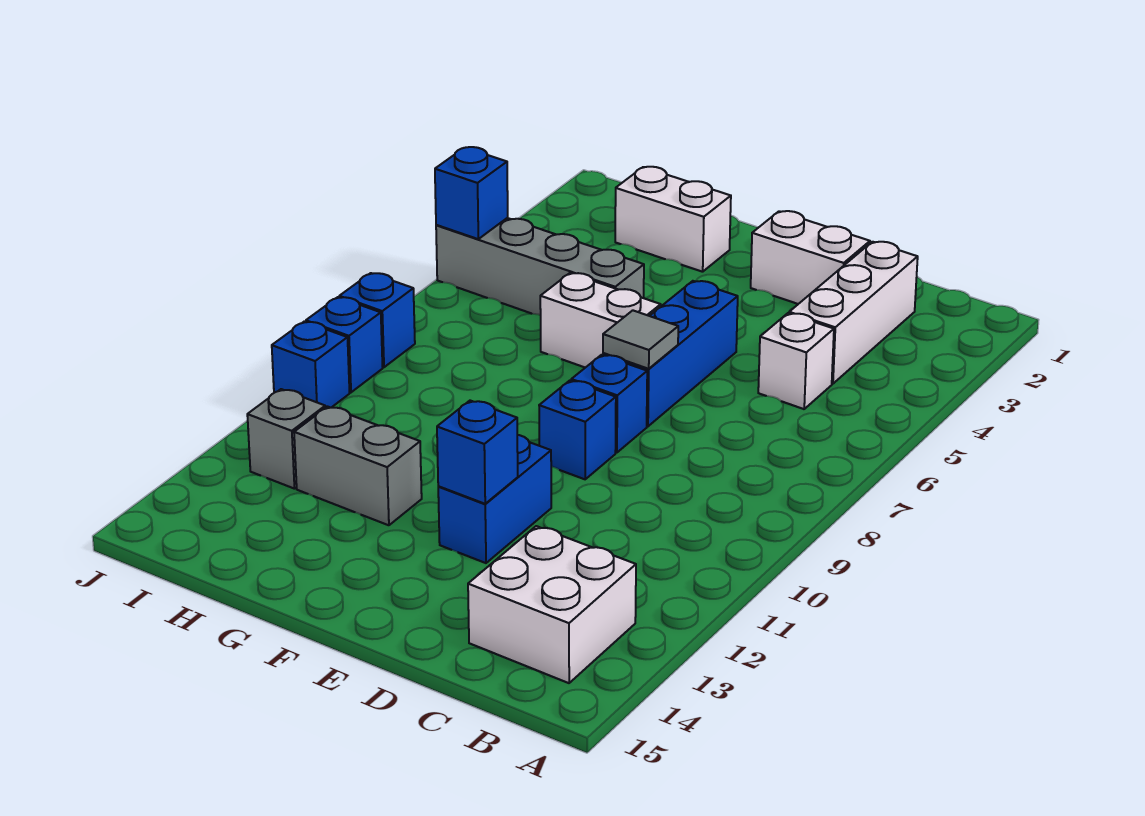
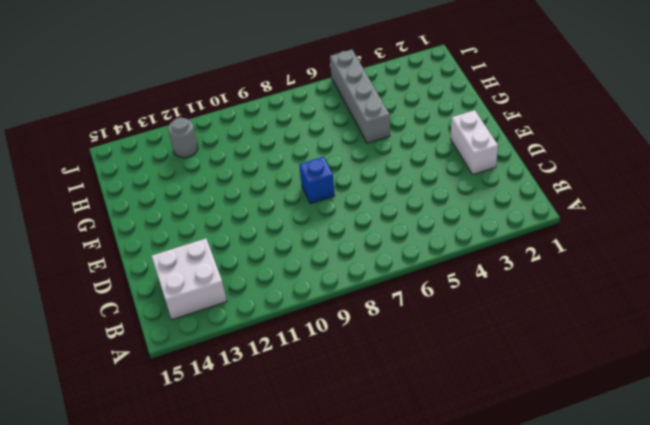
grey 1x1 round brick [168,118,198,158] -> grey 1x1 brick [247,389,325,489]
none -> white 1x3 brick [789,242,918,384]
none -> white 1x1 brick [758,313,834,409]
none -> blue 1x3 brick [603,281,738,426]

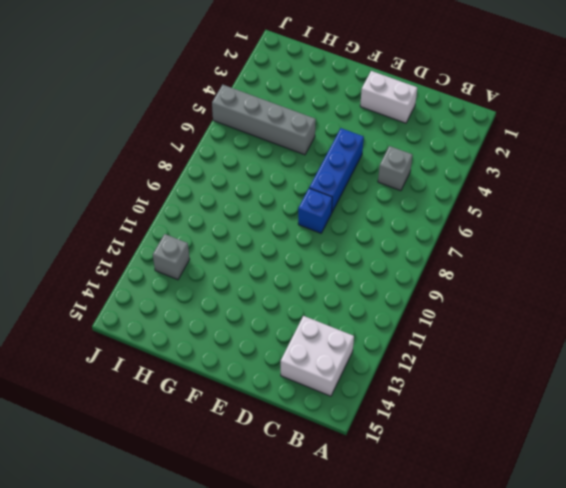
grey 1x1 brick [378,146,412,191] -> white 1x1 brick [758,313,834,409]
none -> white 1x3 brick [789,242,918,384]
none -> blue 1x1 brick [539,380,616,479]
none -> blue 1x2 brick [438,435,551,563]

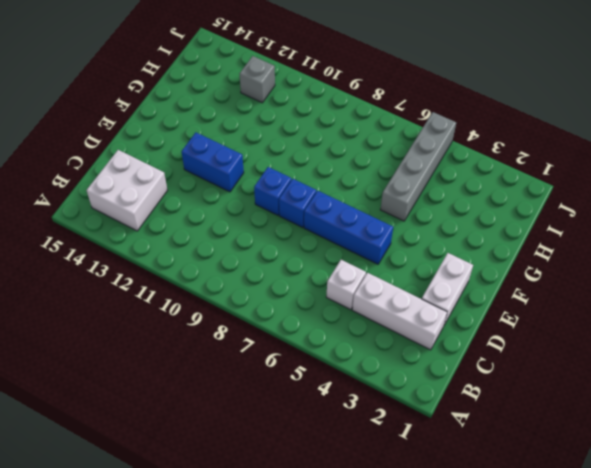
none -> white 1x2 brick [540,273,661,368]
none -> white 1x2 brick [615,167,731,272]
none -> grey 1x2 brick [294,407,422,525]

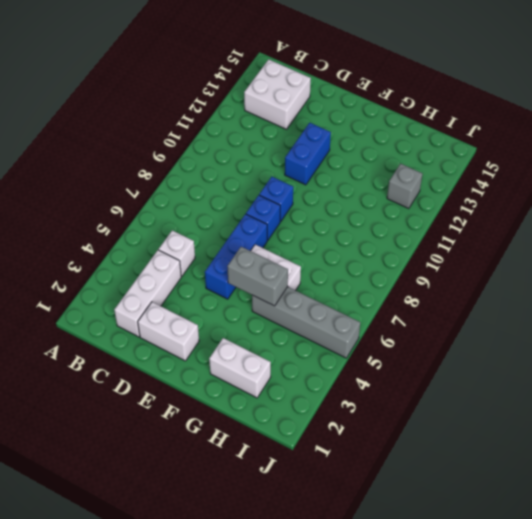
grey 1x2 brick [227,247,288,306] -> grey 1x2 brick moved to [294,407,422,525]
none -> blue 1x1 brick [339,273,415,367]
none -> blue 1x1 brick [306,297,383,392]
none -> blue 1x1 brick [272,321,350,408]

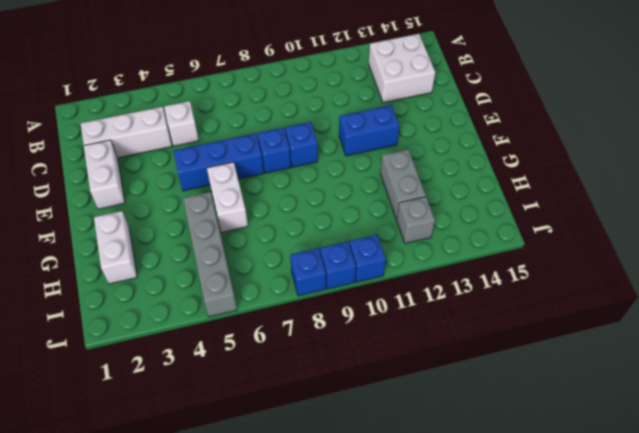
none -> grey 1x1 tile [603,310,678,369]
none -> blue 1x1 brick [437,401,518,504]
none -> blue 1x1 brick [435,147,508,239]

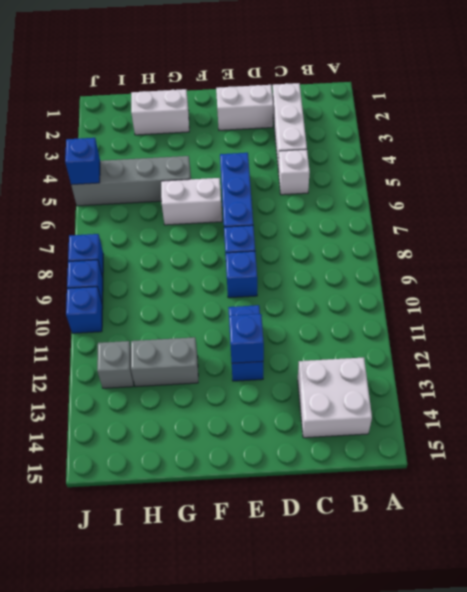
none -> grey 1x1 tile [603,310,678,369]

